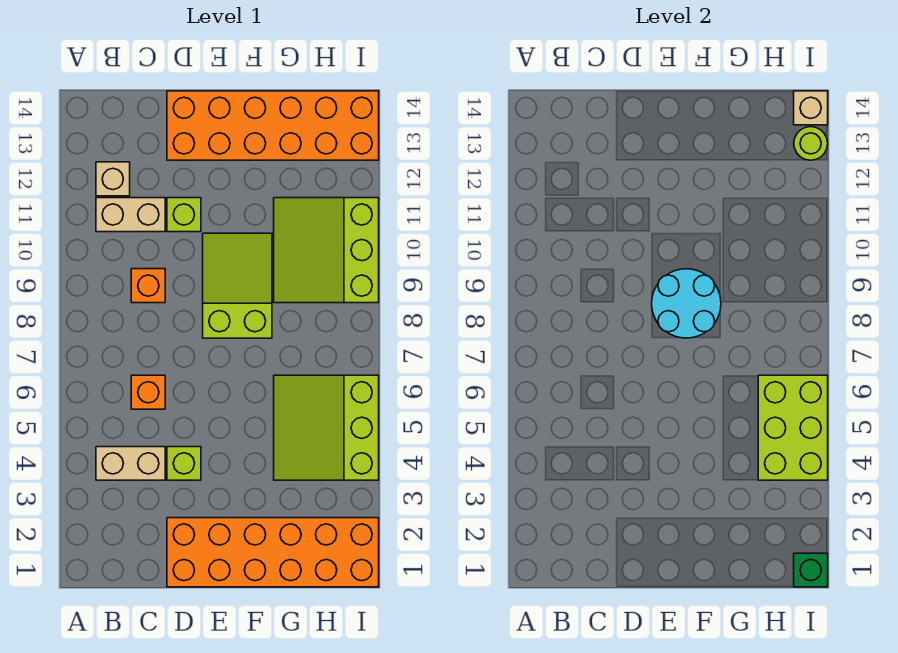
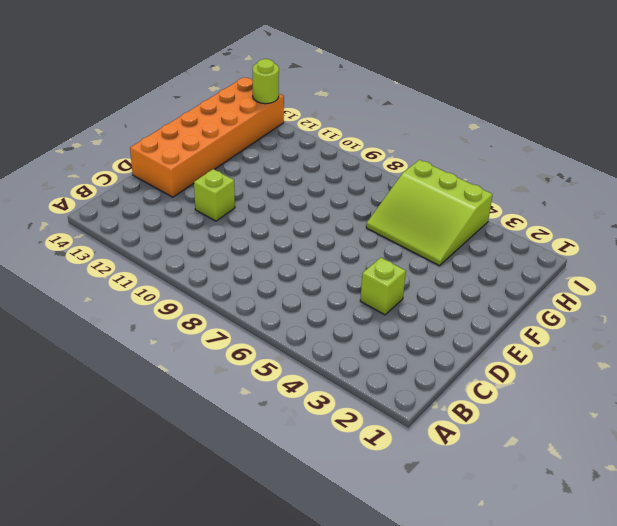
none -> tan 1x2 brick [96,447,165,480]
none -> tan 1x2 brick [96,198,165,232]
none -> tan 1x1 brick [96,162,130,196]

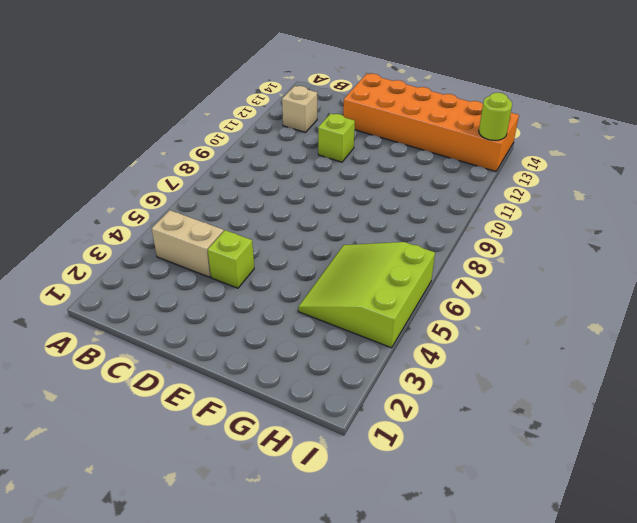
none -> tan 1x2 brick [96,198,165,232]
none -> orange 1x1 brick [131,375,165,409]
none -> orange 1x1 brick [131,269,165,303]

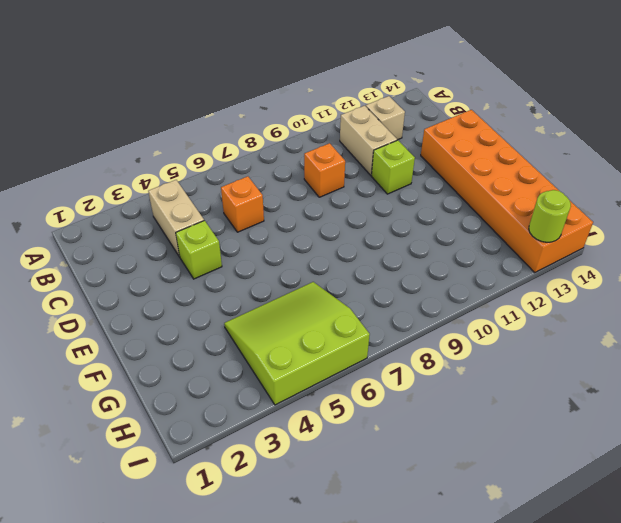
none -> orange 2x6 brick [167,518,379,587]
none -> lime 2x3 slope [203,233,272,338]
none -> lime 3x3 slope [274,198,379,303]

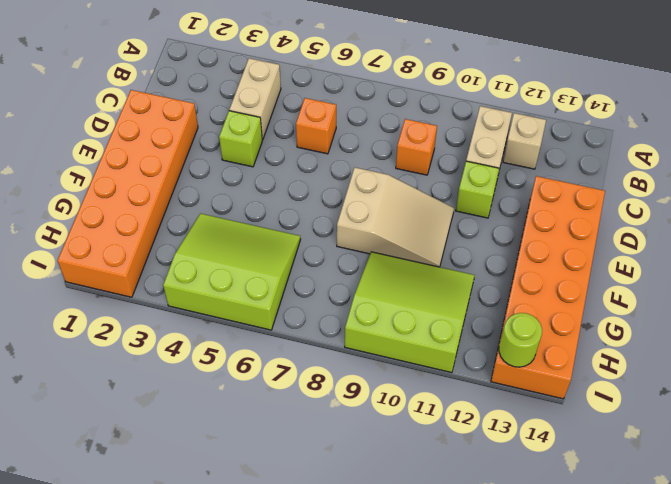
tan 2x3 slope [337,167,454,267] -> lime 2x3 slope [203,233,272,338]
none -> cyan 2x2 round brick [652,269,721,338]
none -> lime 2x3 brick [758,375,828,480]
none -> green 1x1 brick [794,553,828,587]

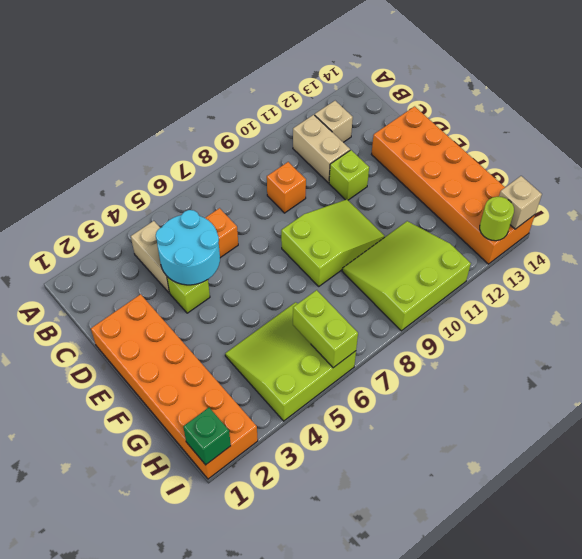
cyan 2x2 round brick [156,210,220,285] -> cyan 2x2 round brick moved to [652,269,721,338]
lime 1x2 brick [293,290,358,368] -> lime 2x3 brick [758,375,828,480]

